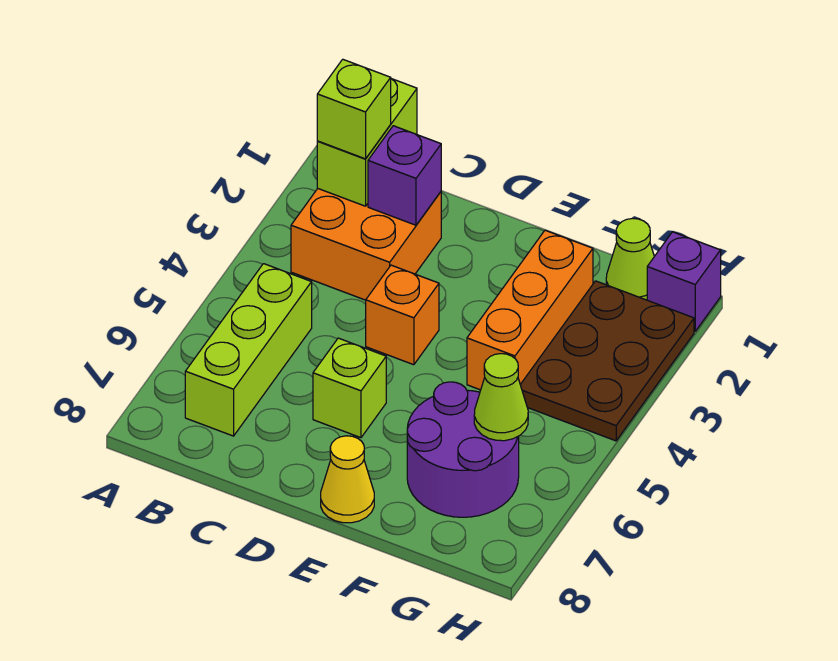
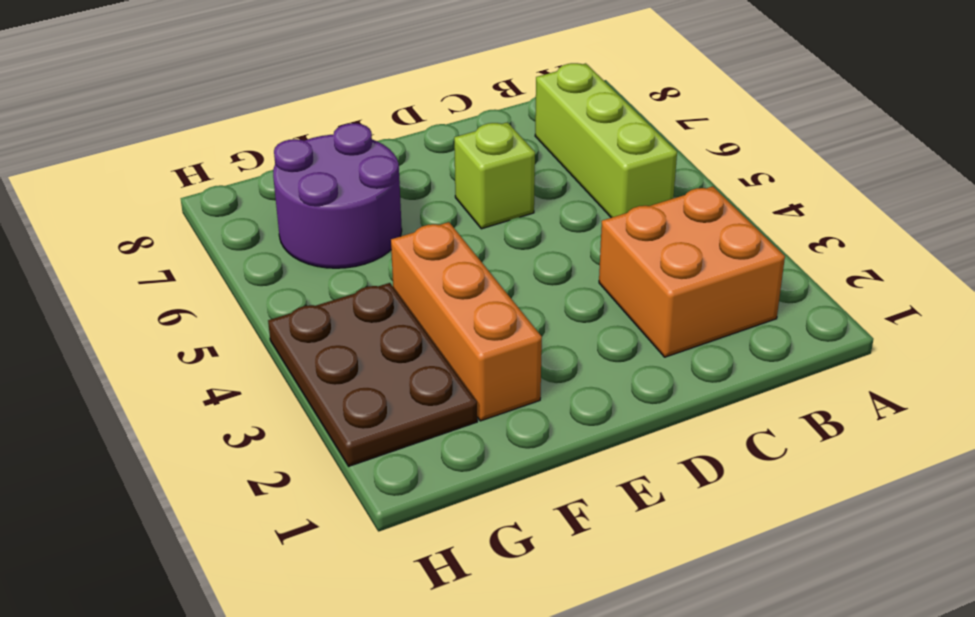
none -> orange 1x1 brick [366,265,439,365]
none -> yellow 1x1 cone [321,436,374,523]
none -> lime 1x1 cone [606,218,654,300]

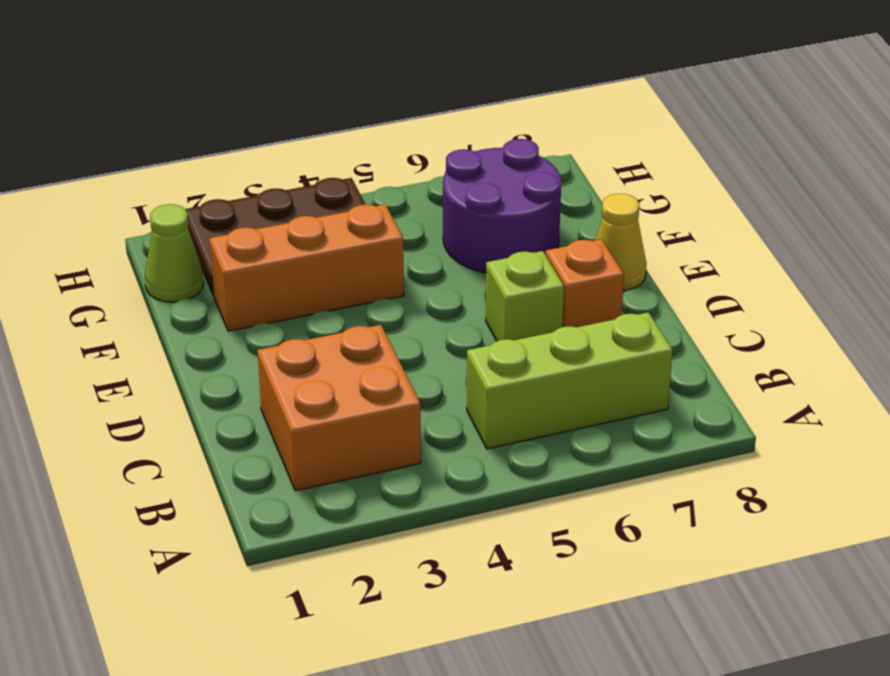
orange 1x1 brick [546,239,624,327] -> orange 1x1 brick moved to [366,265,439,365]
none -> purple 1x1 brick [647,232,721,331]
none -> lime 1x2 brick [317,79,417,206]
none -> purple 1x1 brick [368,126,441,225]

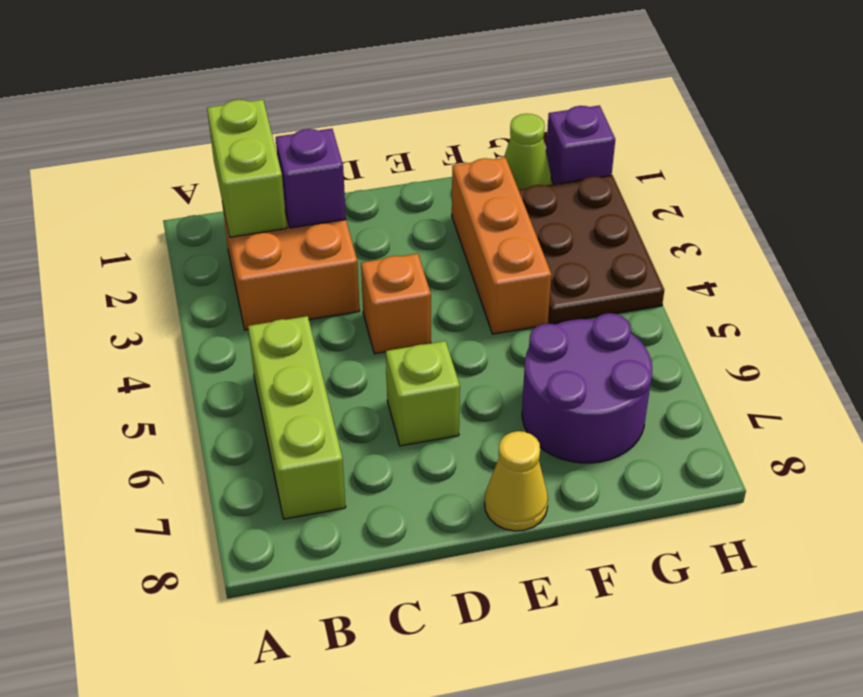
none -> lime 1x1 cone [474,354,528,441]
none -> lime 1x1 brick [317,59,391,159]

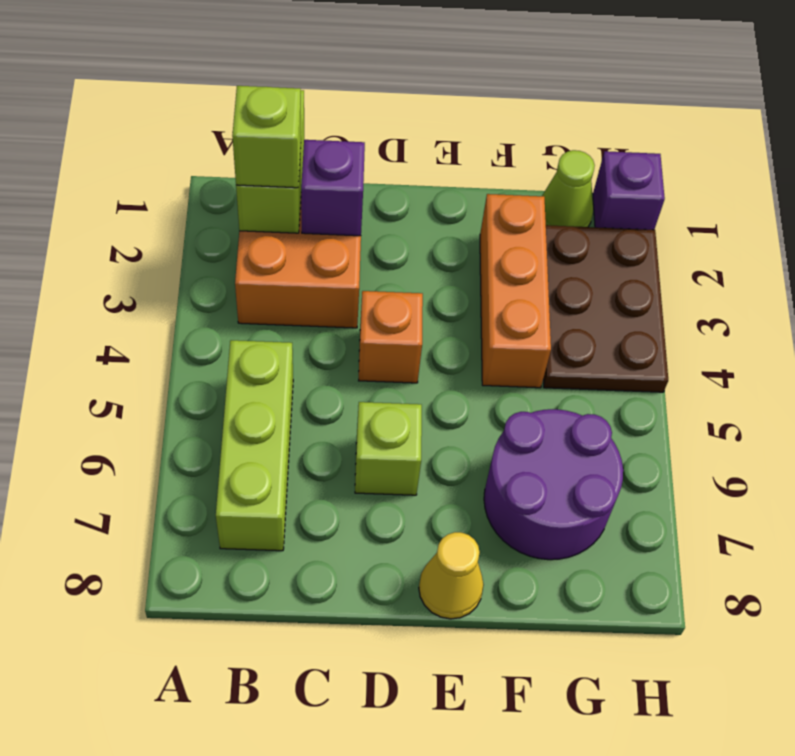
none -> lime 1x1 cone [474,354,528,441]

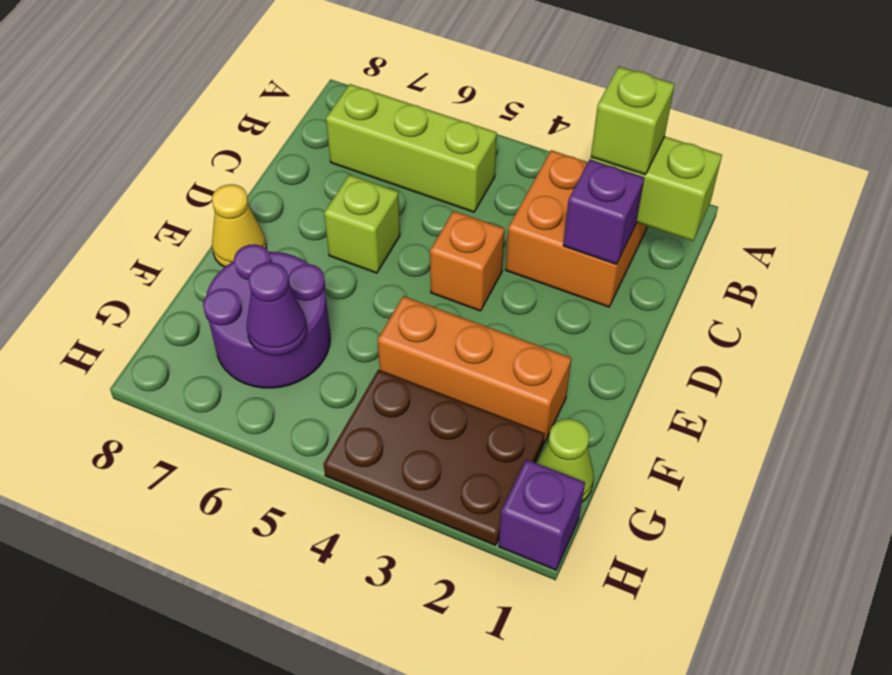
purple 1x1 cone [247,262,307,356] -> lime 1x1 cone [474,354,528,441]

